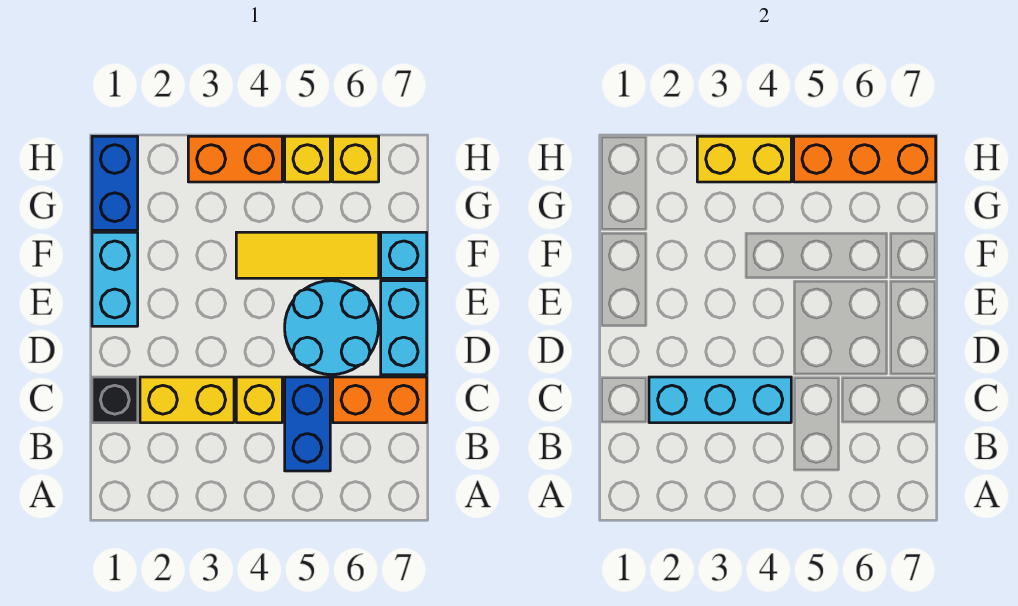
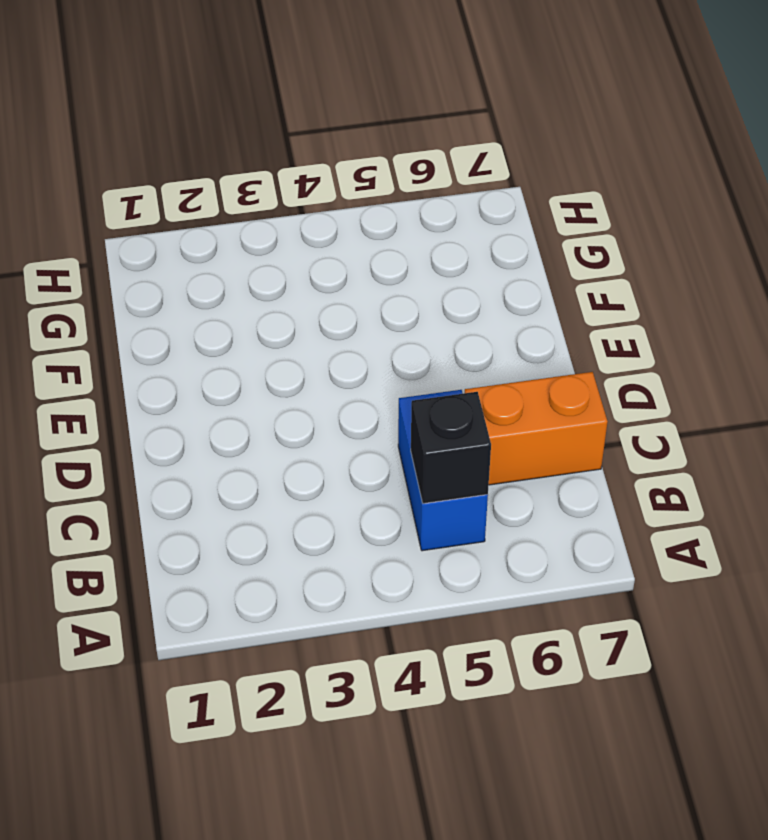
black 1x1 brick [411,392,491,504] -> black 1x1 brick moved to [92,377,138,423]
none -> yellow 1x2 brick [140,377,234,423]
none -> yellow 1x1 brick [236,377,282,423]
none -> cyan 2x2 round brick [285,281,378,375]

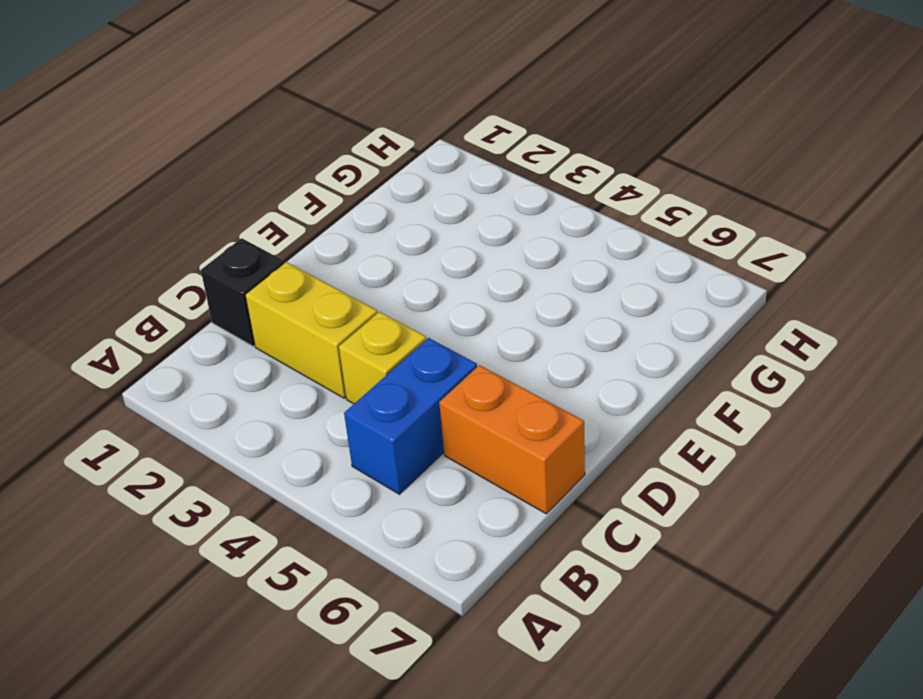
none -> cyan 2x2 round brick [285,281,378,375]
none -> cyan 1x2 brick [381,281,427,375]
none -> cyan 1x2 brick [92,232,138,326]

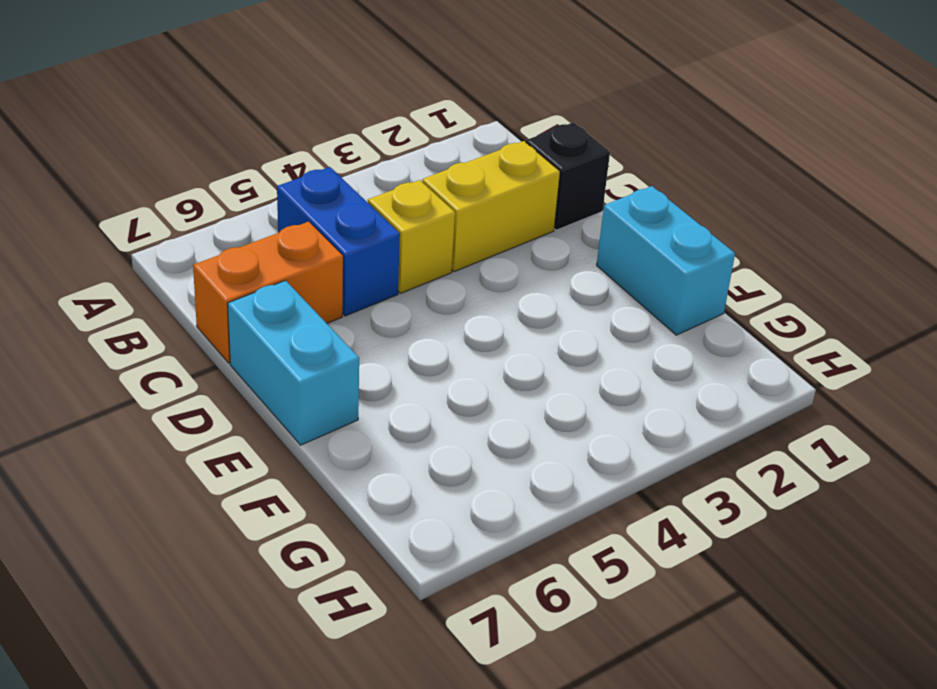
none -> cyan 2x2 round brick [285,281,378,375]
none -> yellow 1x3 tile [236,232,379,278]
none -> cyan 1x1 brick [381,232,427,278]

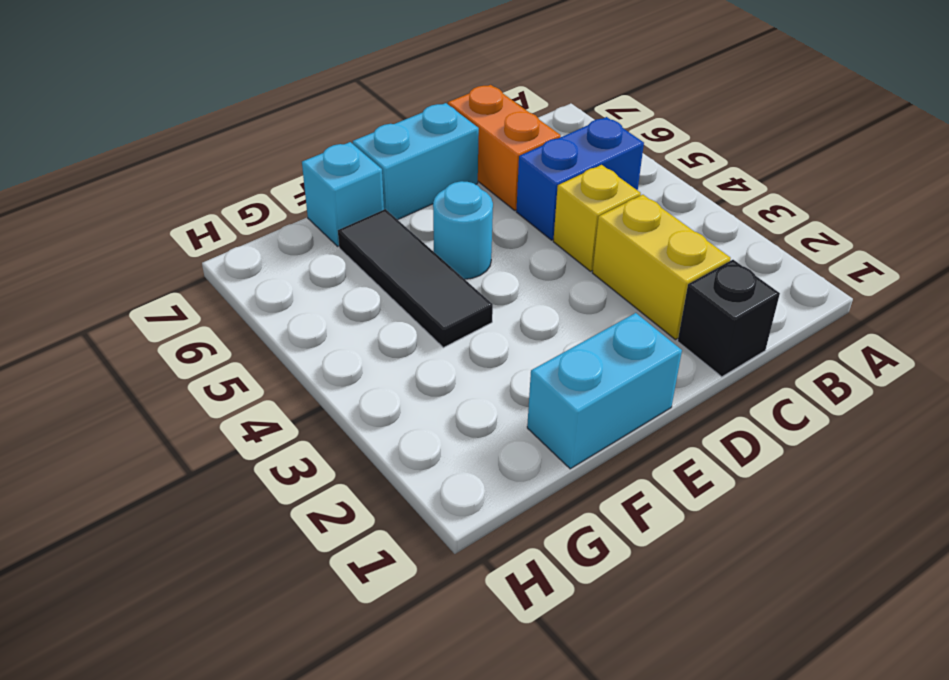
cyan 1x1 round brick [433,181,493,279] -> cyan 2x2 round brick [285,281,378,375]
black 1x3 tile [338,209,493,348] -> yellow 1x3 tile [236,232,379,278]
none -> blue 1x2 brick [92,136,138,230]
none -> orange 1x2 brick [188,136,282,182]
none -> yellow 1x1 brick [285,136,330,182]

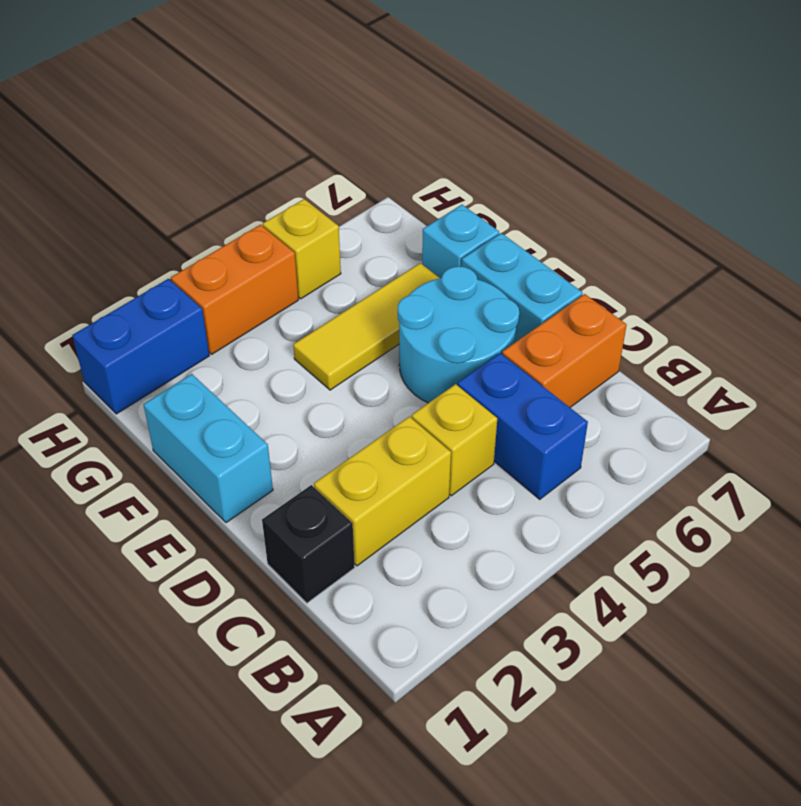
blue 1x2 brick [72,279,209,414] -> blue 1x2 brick turned to [92,136,138,230]
none -> yellow 1x1 brick [333,136,379,182]
none -> cyan 1x3 brick [649,377,791,423]
none -> yellow 1x2 brick [697,136,791,182]

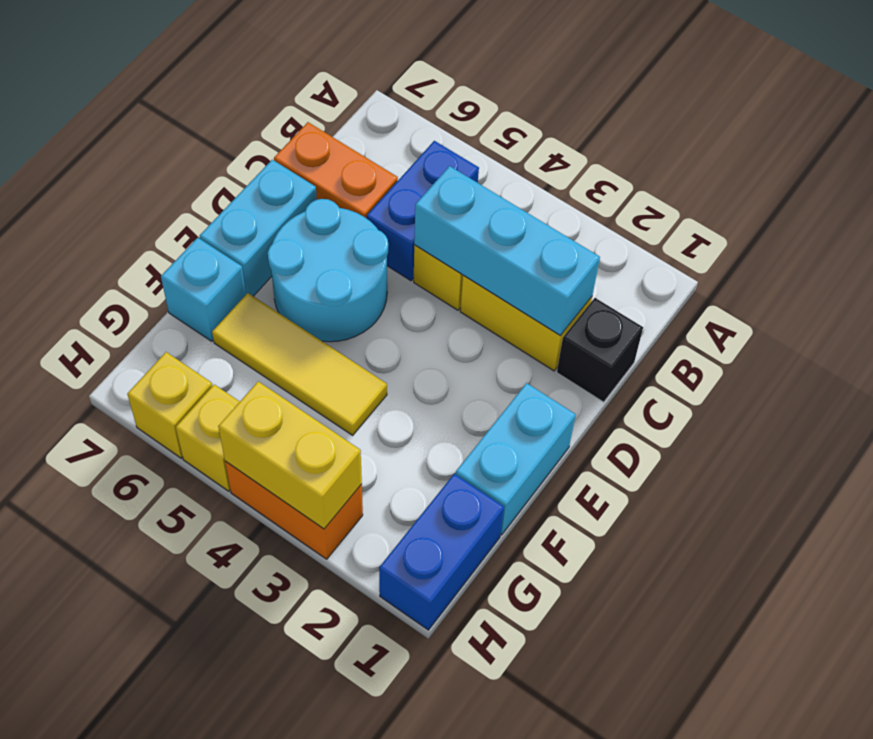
none -> orange 1x3 brick [794,136,936,182]

